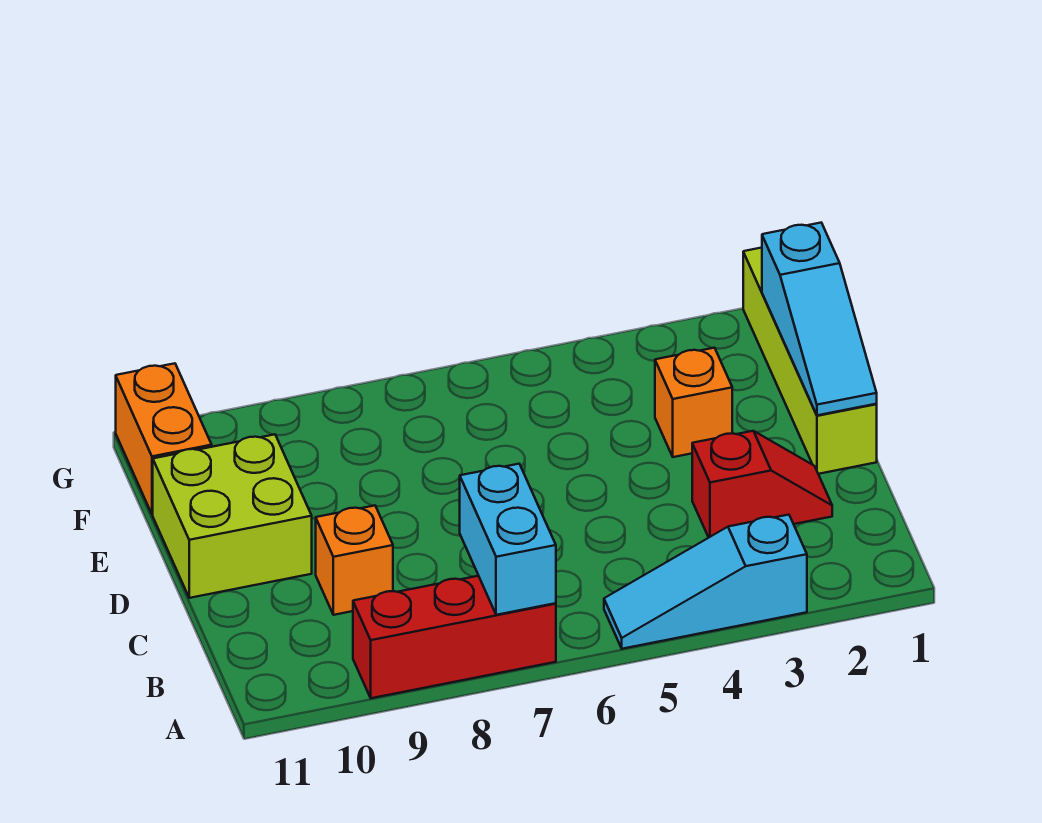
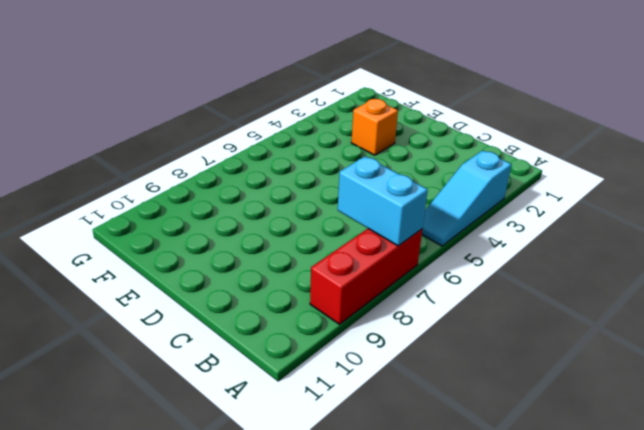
none -> red 1x2 slope [692,431,832,537]
none -> orange 1x1 brick [316,506,393,615]

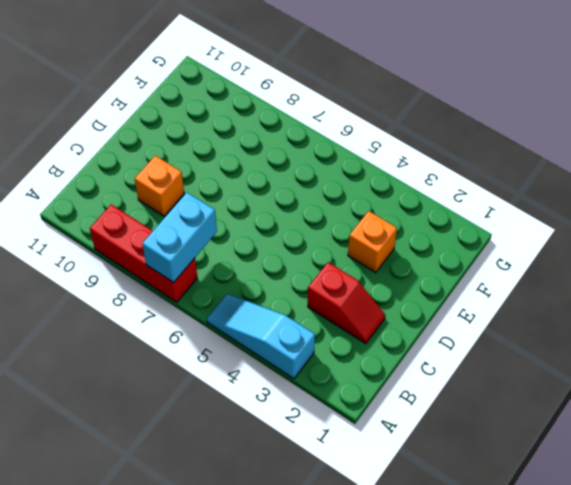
none -> lime 1x4 brick [743,248,877,474]
none -> lime 2x2 brick [153,434,312,598]

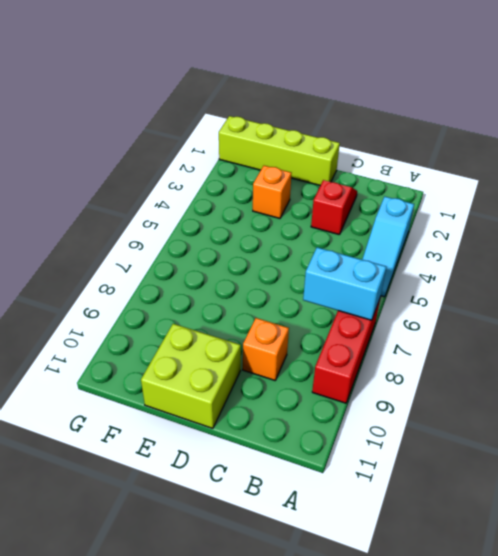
none -> orange 1x2 brick [116,363,212,515]
none -> cyan 1x3 slope [762,223,877,415]

